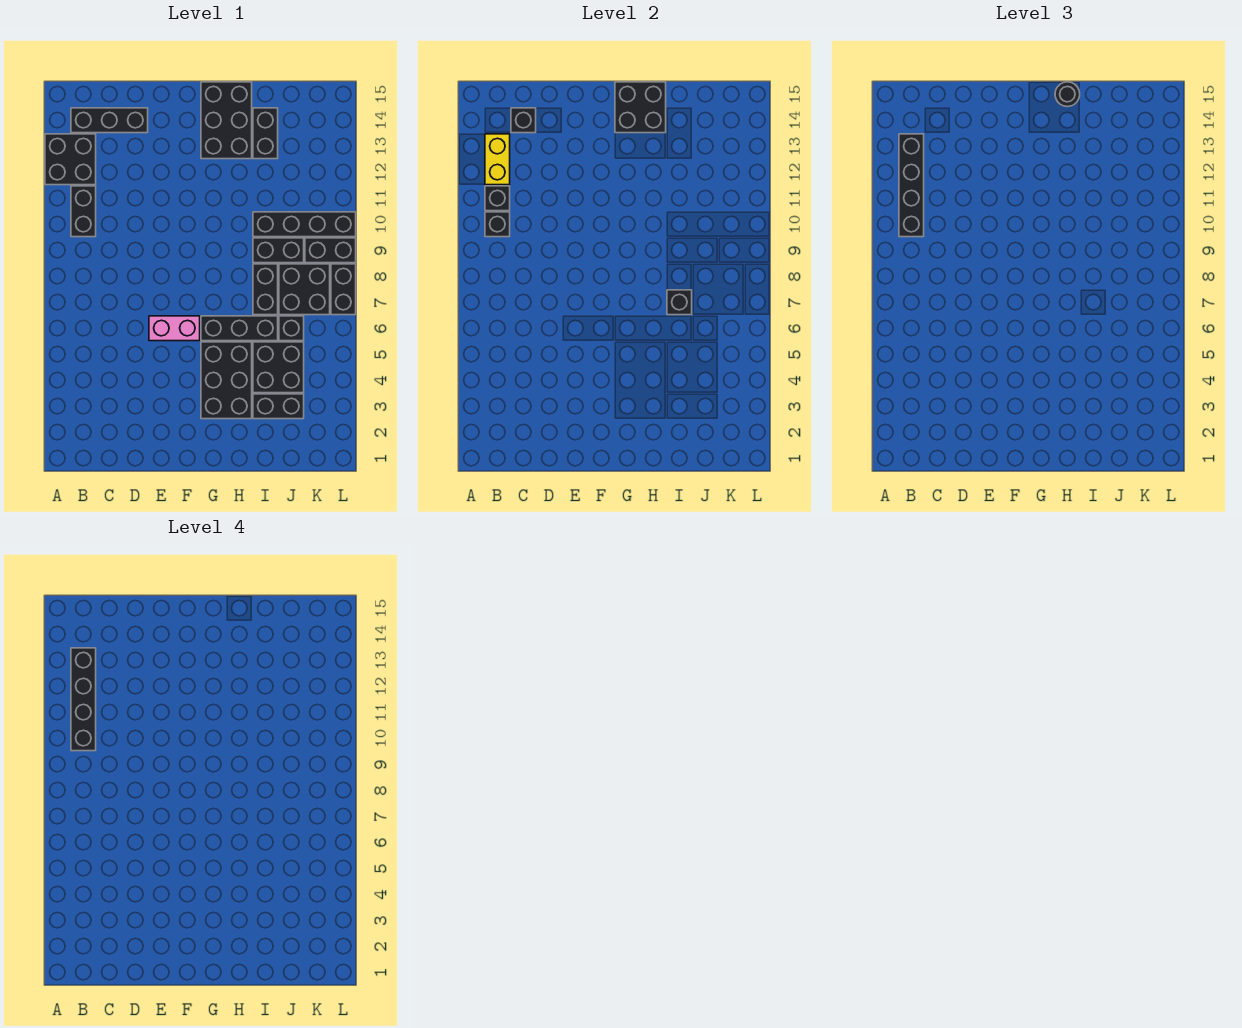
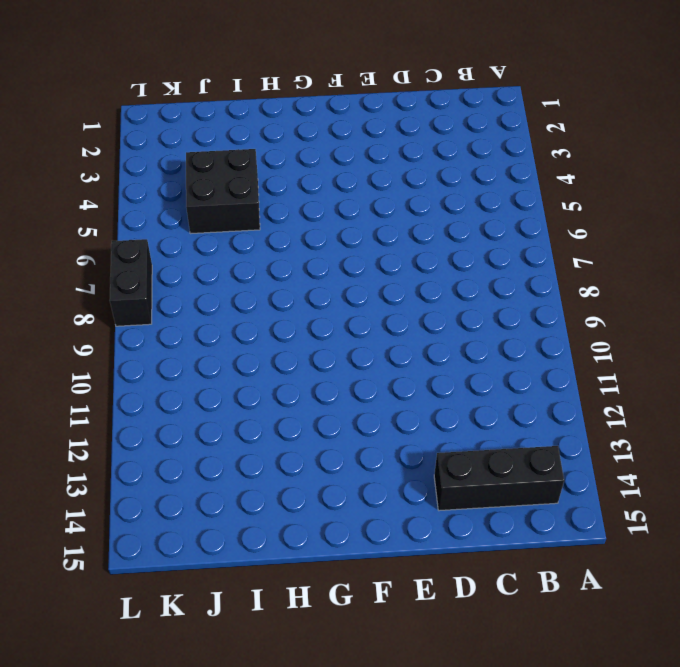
none -> black 2x2 brick [45,134,96,185]
none -> black 1x2 brick [71,186,96,237]
none -> pink 1x2 brick [149,316,200,341]

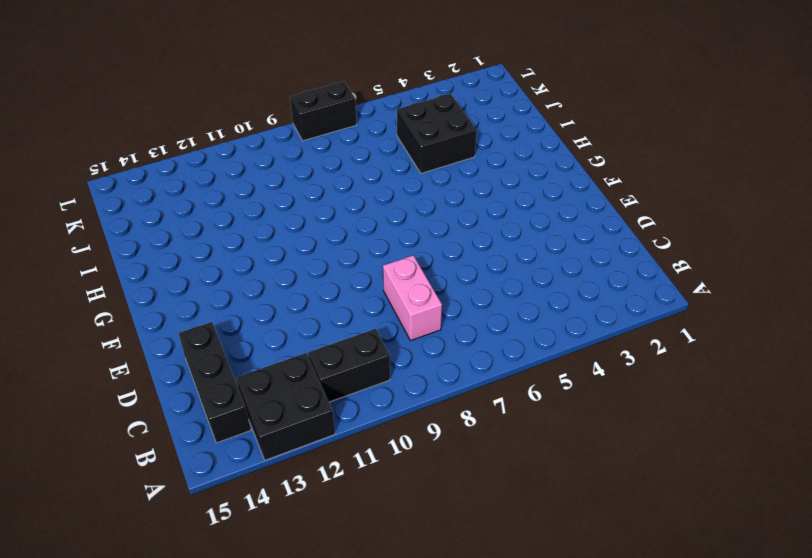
pink 1x2 brick [383,255,442,341] -> pink 1x2 brick moved to [149,316,200,341]
none -> black 2x3 brick [201,342,252,419]
none -> black 1x3 brick [201,316,278,341]
none -> black 2x3 brick [201,82,252,159]

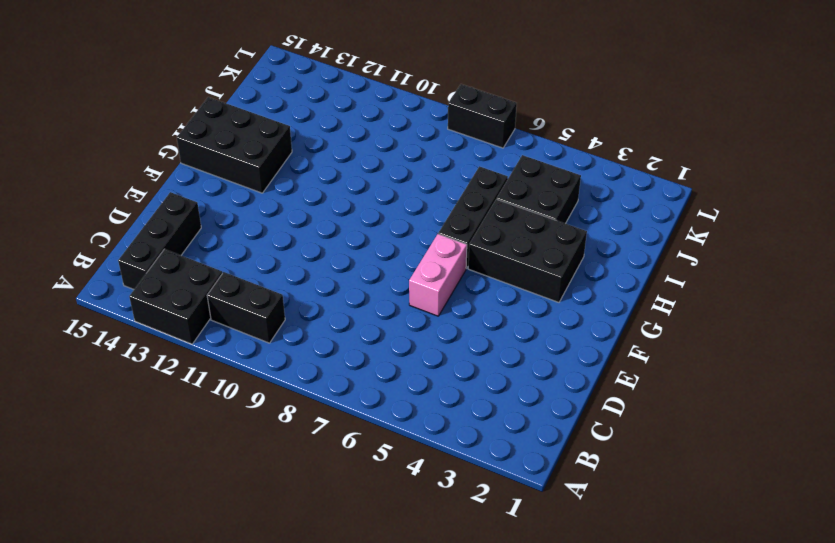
none -> black 1x2 brick [253,394,304,419]
none -> black 1x2 brick [253,264,278,315]
none -> black 1x2 brick [253,238,304,263]

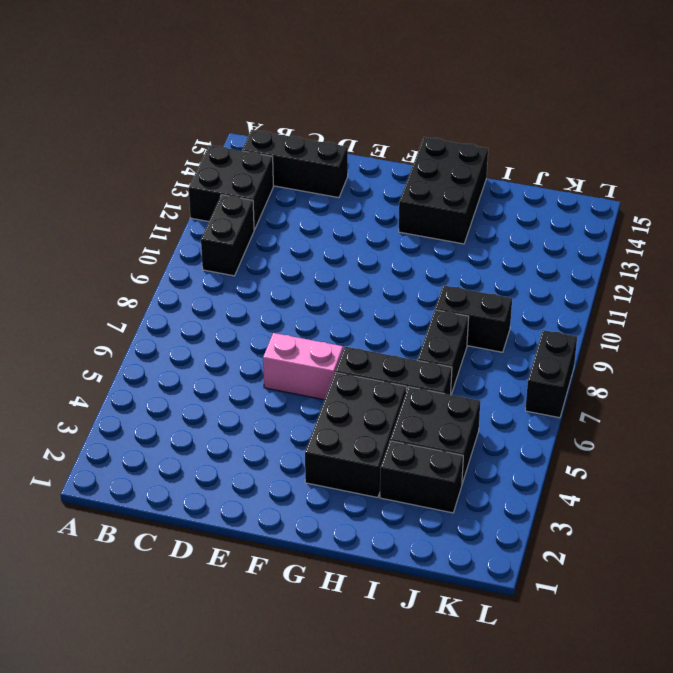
none -> black 1x4 brick [253,212,356,237]
none -> black 1x2 brick [253,108,278,159]
none -> black 1x1 brick [279,316,304,341]

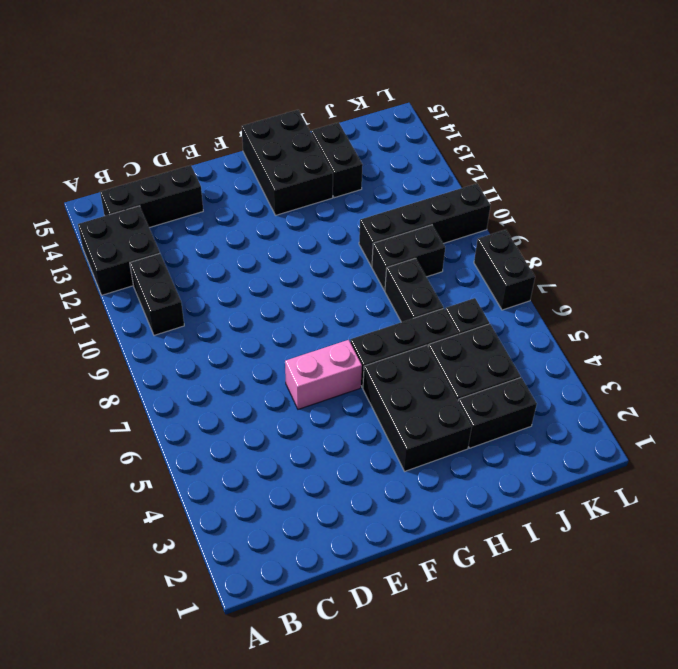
none -> black 2x2 brick [279,264,330,315]
none -> black 1x2 brick [305,238,356,263]
none -> black 1x1 brick [485,212,510,237]

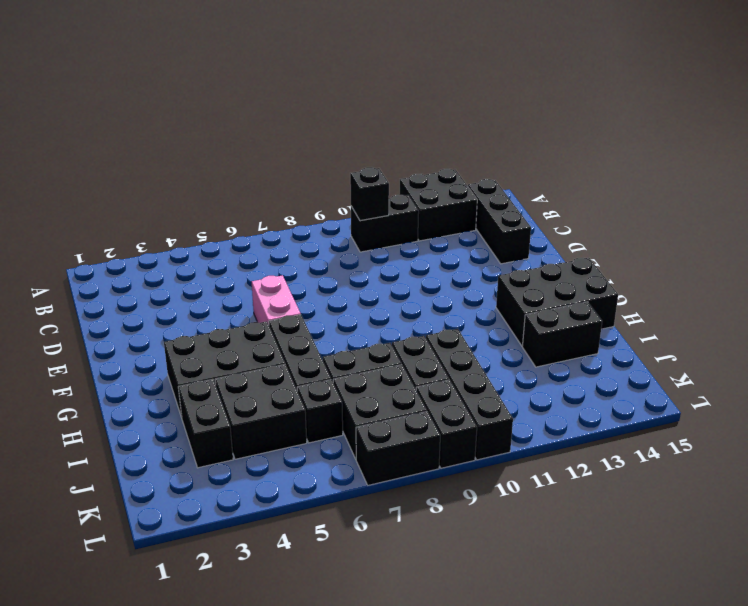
none -> black 1x1 brick [485,186,510,211]
none -> yellow 1x2 brick [485,134,510,185]
none -> black 1x1 brick [511,108,536,133]

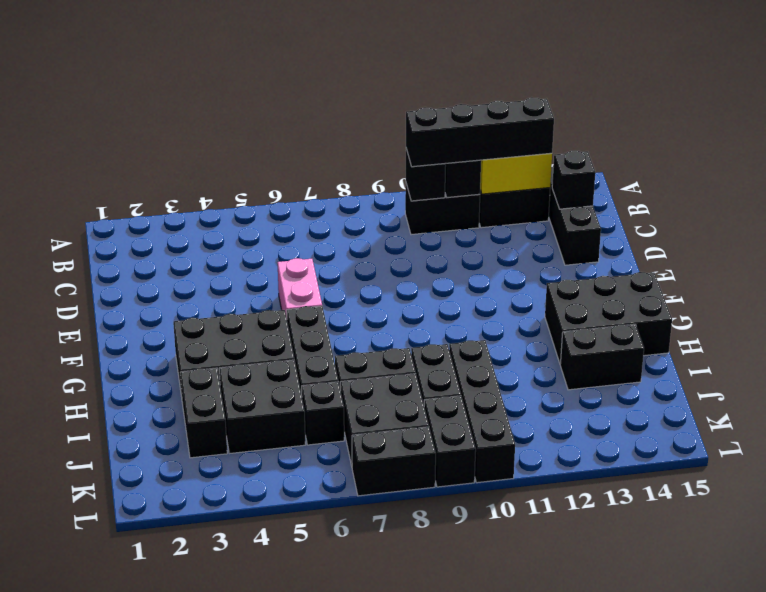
none -> black 2x2 brick [615,82,666,133]
none -> black 1x1 brick [667,290,692,315]
none -> black 1x1 round brick [1055,82,1080,107]

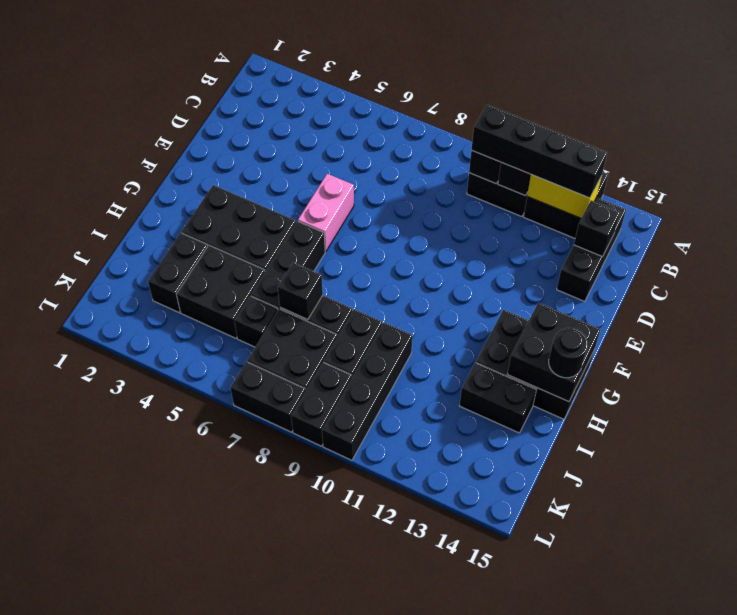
none -> black 1x4 brick [71,648,96,751]

